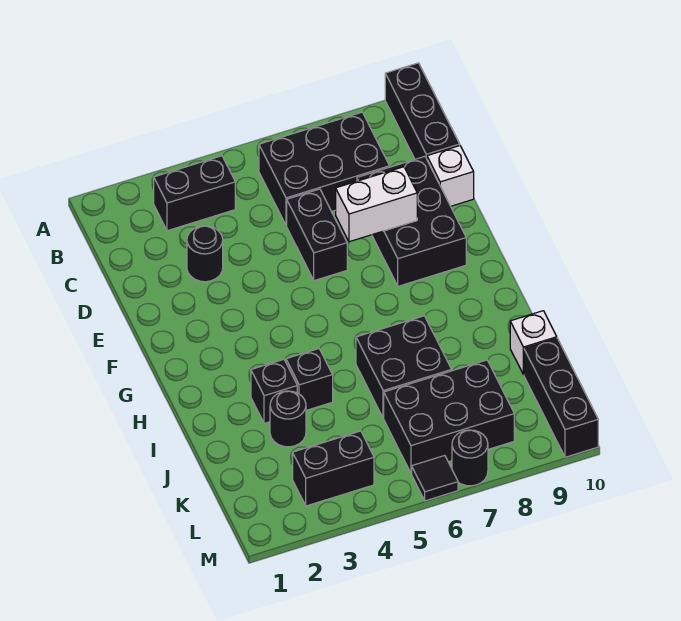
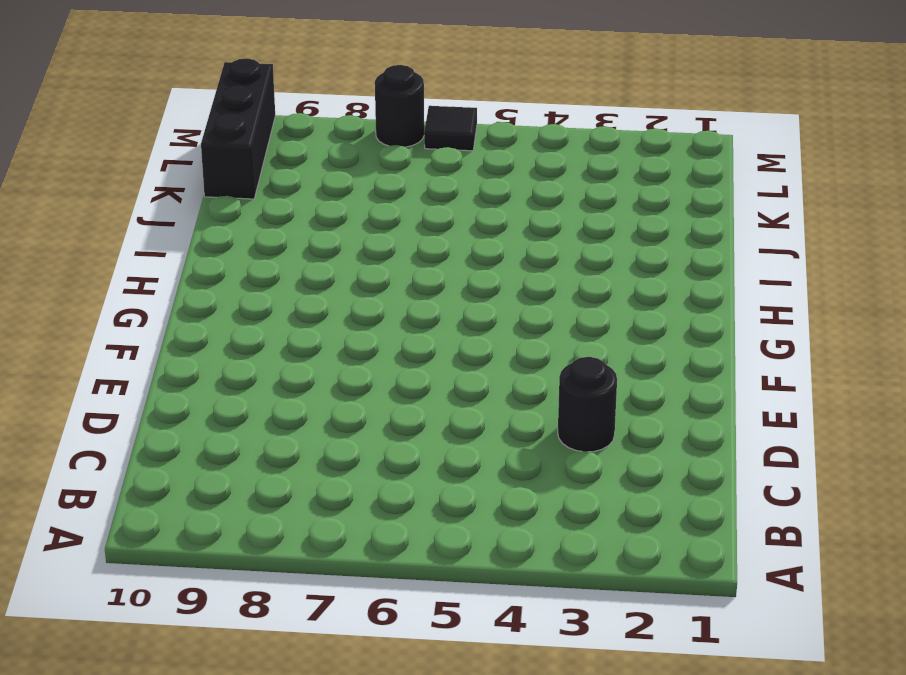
none -> black 1x3 brick [385,63,460,159]
none -> black 1x2 brick [154,156,235,231]
none -> black 2x3 brick [259,112,390,226]

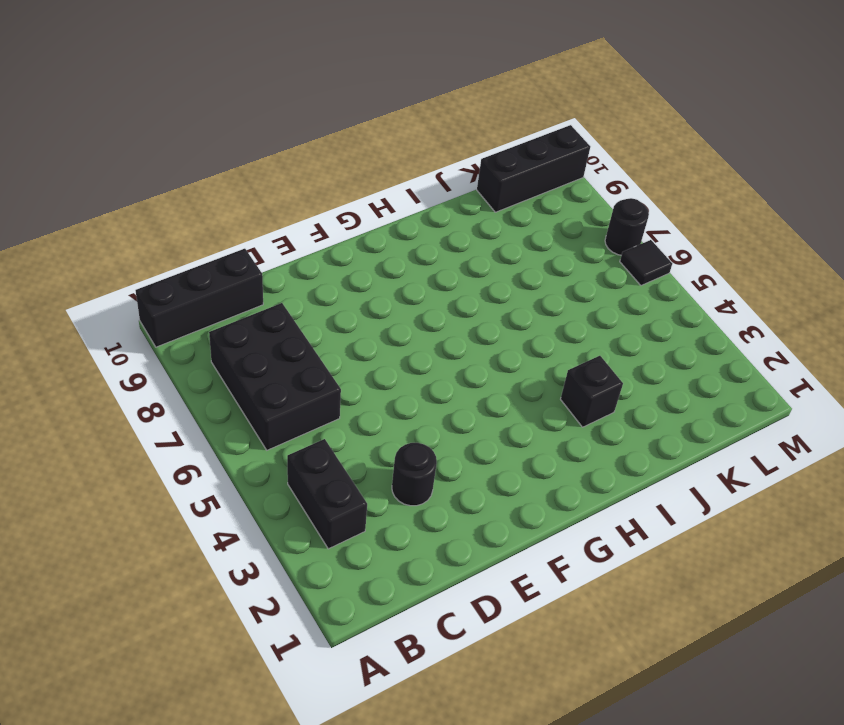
none -> black 1x2 brick [287,189,347,281]
none -> black 2x3 brick [357,157,466,286]
none -> white 1x1 brick [427,146,474,206]

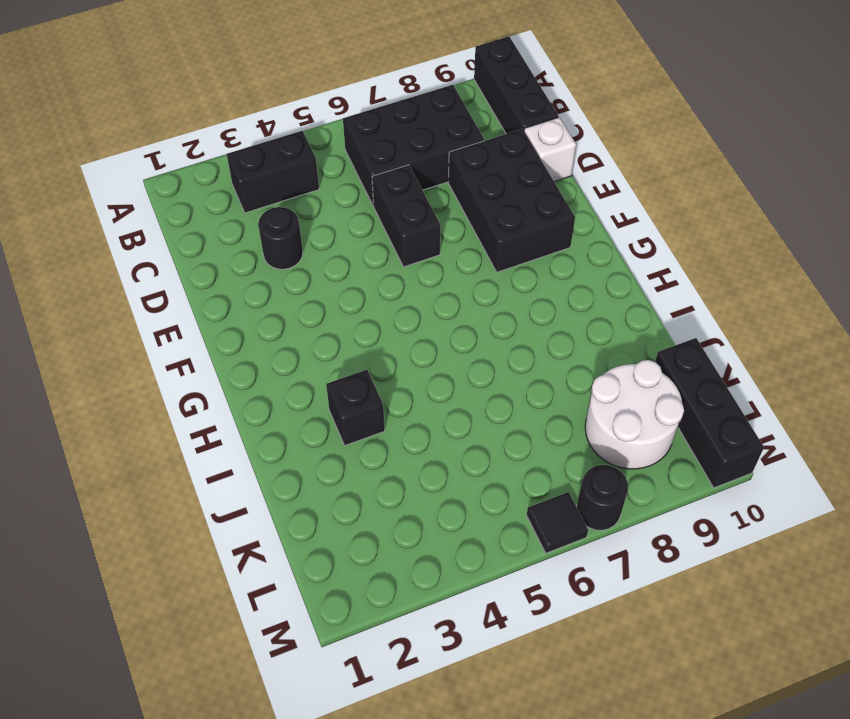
white 2x2 round brick [585,360,684,469] -> black 2x3 brick [384,360,514,473]
none -> black 1x1 brick [286,349,333,410]
none -> black 2x2 brick [356,316,452,418]
none -> black 1x1 round brick [270,391,306,447]

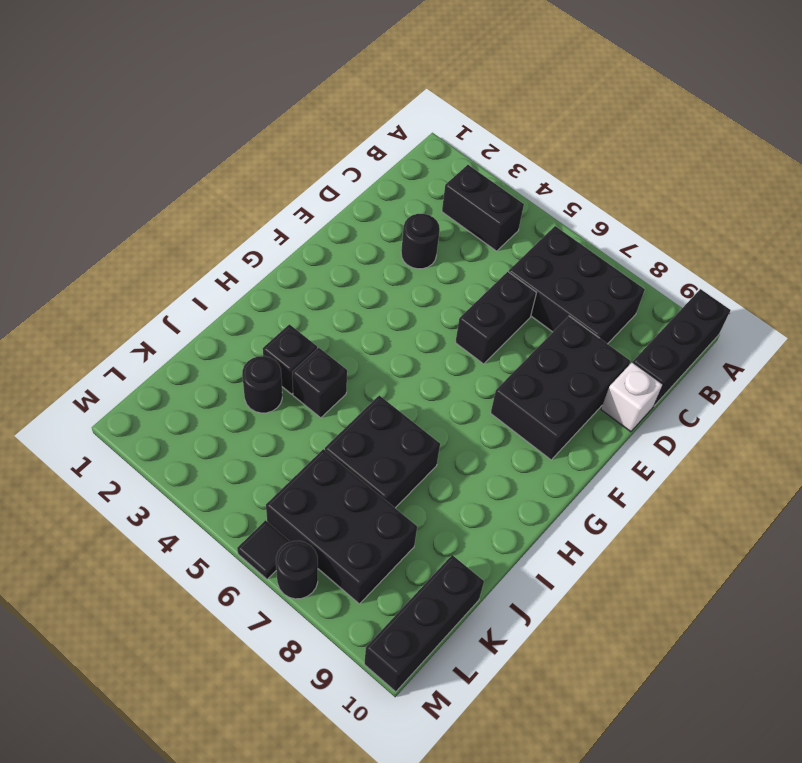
none -> white 1x1 brick [510,311,557,375]
none -> black 1x2 brick [293,431,374,506]
none -> white 1x2 brick [336,167,417,242]

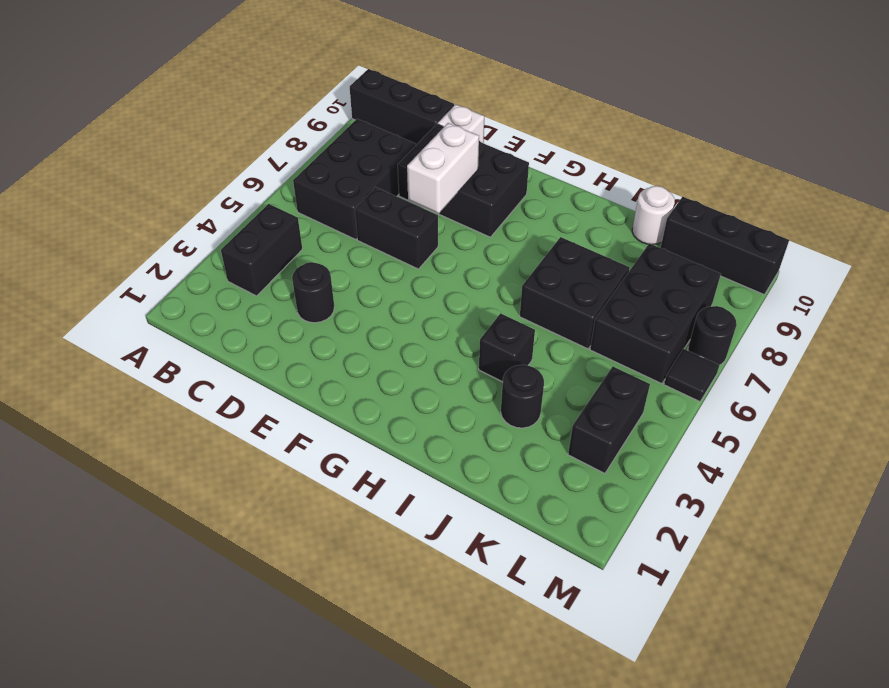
white 1x1 round brick [632,186,675,245] -> white 1x1 brick [510,311,557,375]
none -> black 1x1 brick [251,360,297,423]

